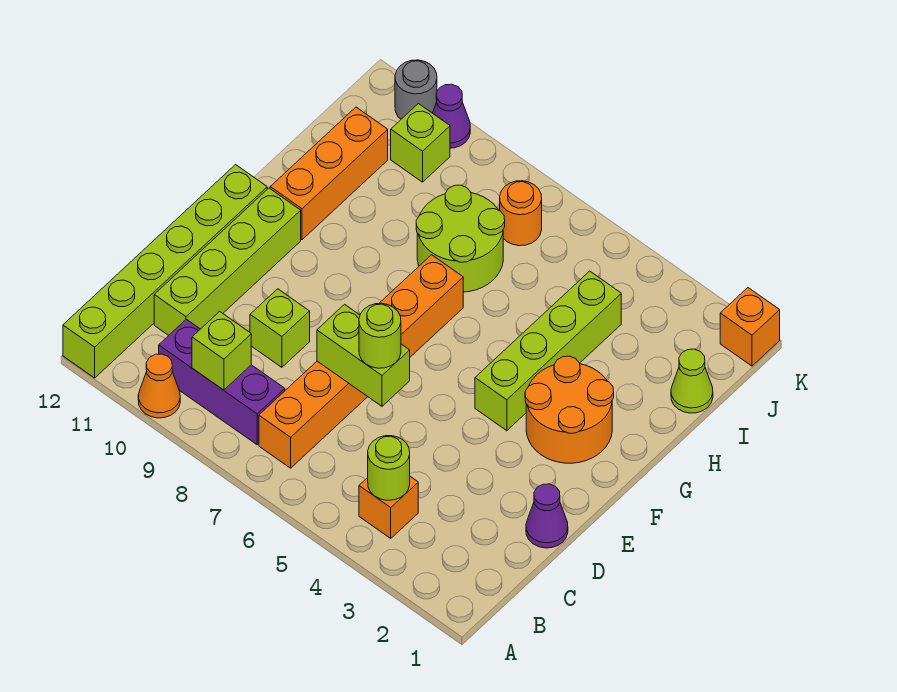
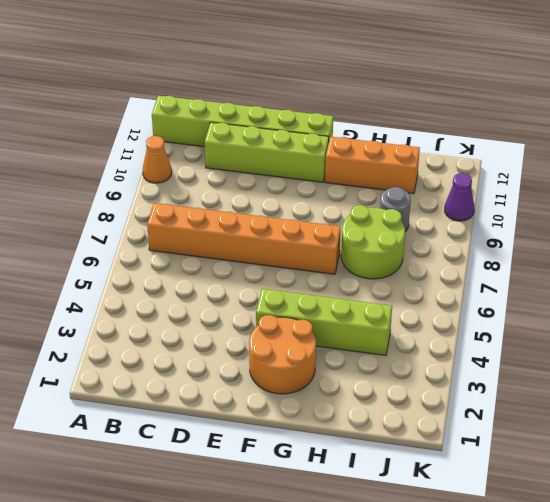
grey 1x1 round brick [380,187,411,232] -> grey 1x1 round brick moved to [395,60,437,119]
none -> orange 1x1 brick [359,477,418,538]
none -> purple 1x3 brick [159,319,285,445]
none -> purple 1x1 cone [526,484,568,548]

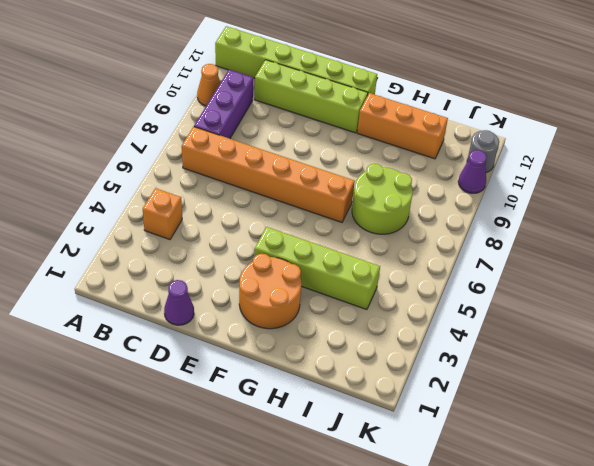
none -> lime 1x1 brick [250,289,310,367]
none -> lime 1x1 cone [671,349,713,413]
none -> orange 1x1 round brick [500,181,542,246]

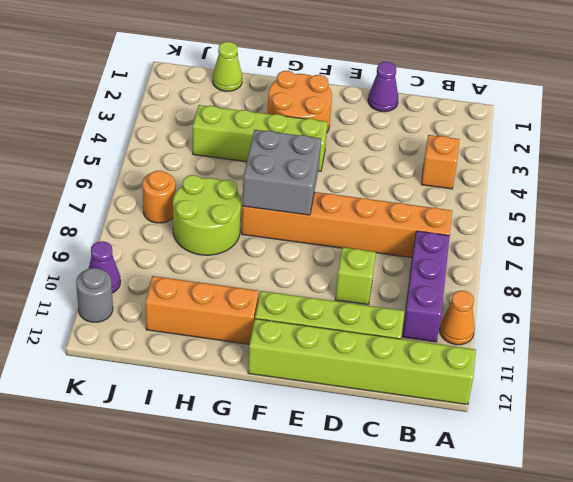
grey 2x2 brick [242,130,321,215] -> none
none -> lime 1x1 brick [391,104,450,182]
none -> orange 1x1 brick [720,288,780,366]
none -> lime 1x1 round brick [368,436,410,500]

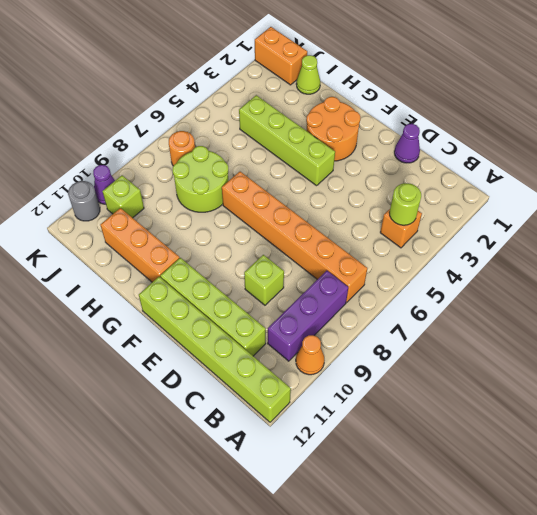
orange 1x2 brick [255,27,307,85] -> orange 1x1 brick [720,288,780,366]
none -> lime 1x1 brick [192,312,251,390]
none -> lime 1x2 brick [317,304,410,406]
none -> lime 1x1 round brick [359,303,401,368]

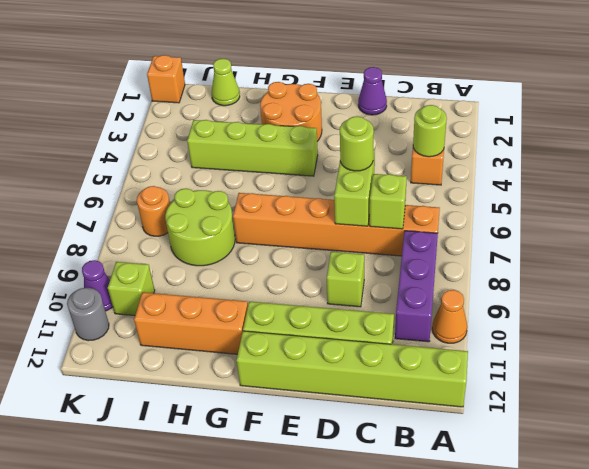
lime 1x1 brick [370,174,407,229] -> lime 1x1 brick moved to [192,312,251,390]

